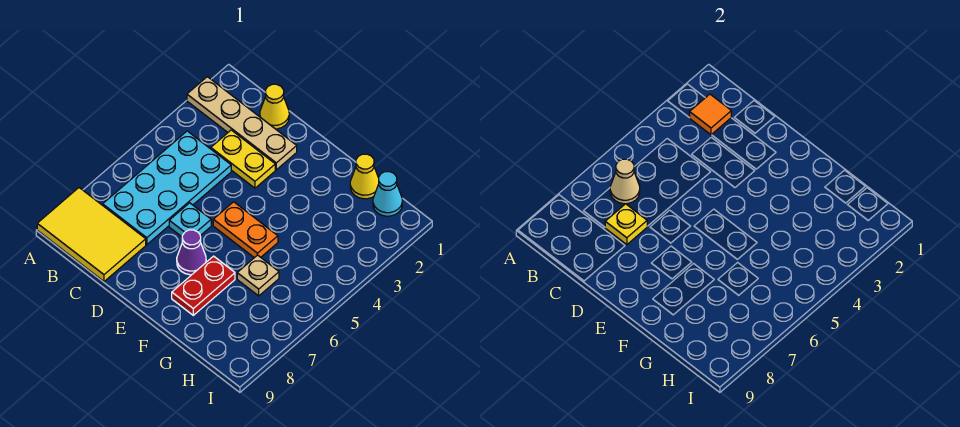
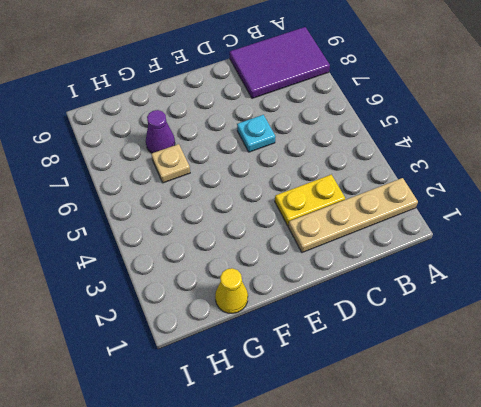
purple 2x3 tile [230,27,330,98] -> yellow 2x3 tile [37,188,146,281]
purple 1x1 cone [146,110,175,153] -> purple 1x1 cone moved to [177,230,206,275]
none -> cyan 2x4 plate [103,131,231,245]
none -> yellow 1x1 cone [260,84,289,129]
none -> orange 1x2 plate [213,202,278,258]

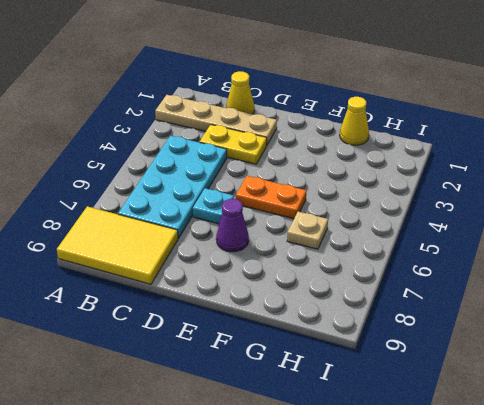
none -> red 1x2 plate [172,256,235,315]
none -> cyan 1x1 cone [373,172,402,216]
none -> orange 1x1 tile [690,94,731,135]

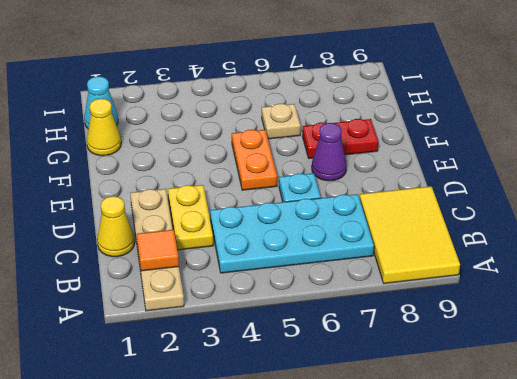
none -> tan 1x1 cone [610,159,640,204]
none -> yellow 1x1 plate [605,204,647,245]

